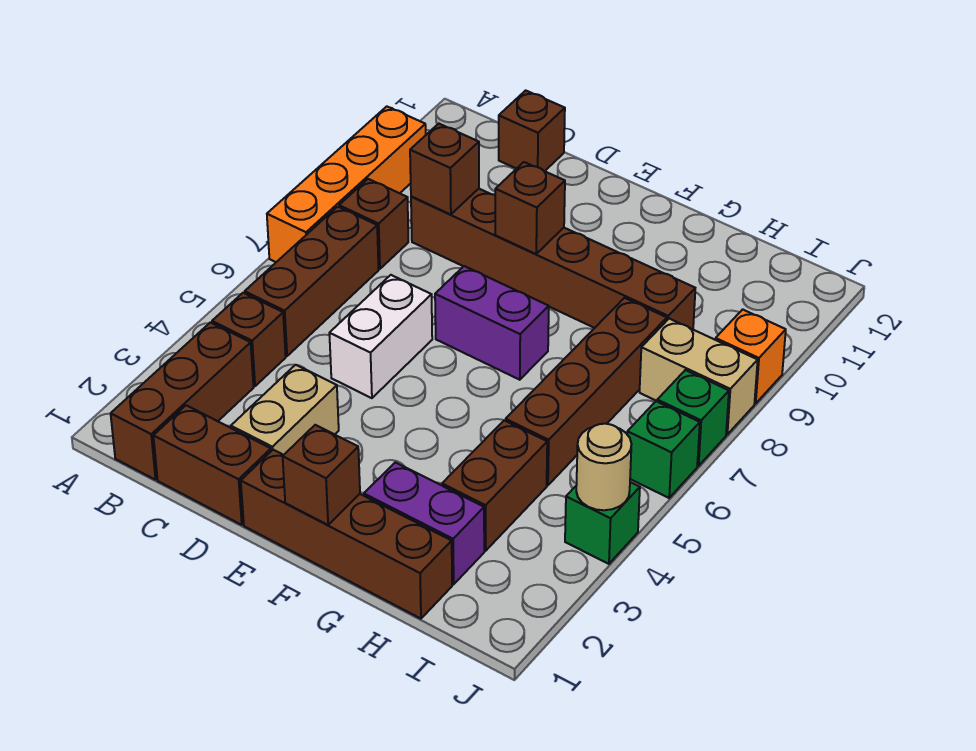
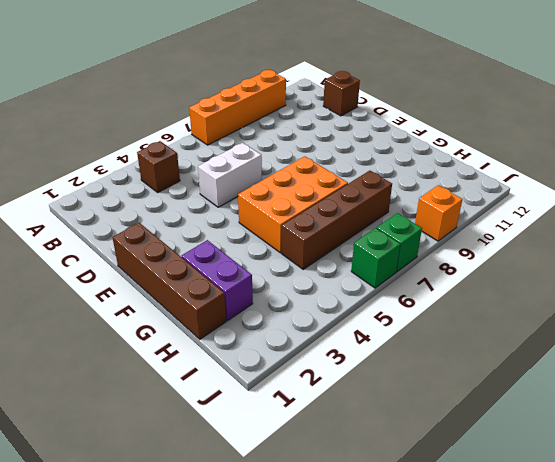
orange 2x3 brick [238,156,348,253] -> purple 1x2 brick [435,266,549,380]
none -> brown 1x3 brick [111,322,254,480]
none -> brown 1x3 brick [245,207,379,356]
none -> brown 1x1 brick [339,179,408,269]

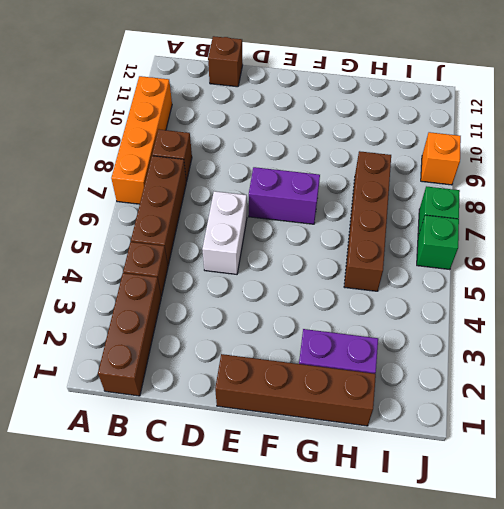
none -> brown 1x2 brick [153,405,271,525]
none -> brown 1x6 brick [411,189,695,329]
none -> tan 1x2 brick [231,365,339,455]

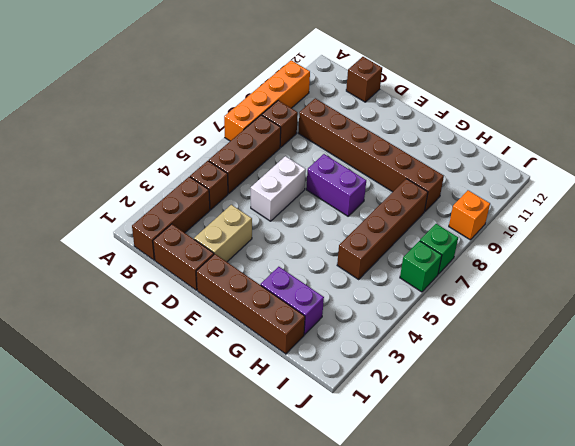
none -> brown 1x2 brick [442,421,547,551]
none -> tan 1x2 brick [640,319,758,434]
none -> green 1x1 brick [565,482,640,564]

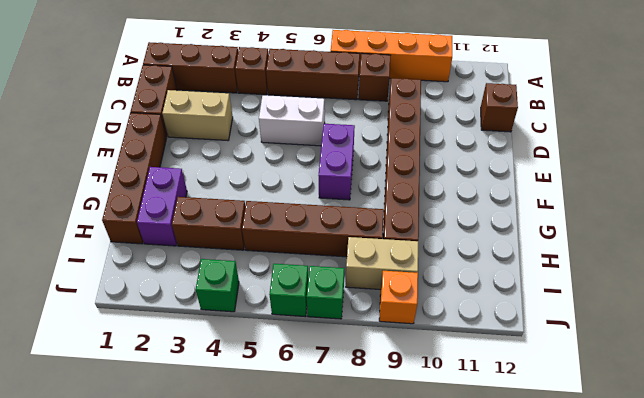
tan 1x2 brick [346,237,418,290] -> tan 1x2 brick turned to [640,319,758,434]
none -> brown 1x1 brick [410,124,479,215]
none -> brown 1x1 brick [495,162,565,254]
none -> brown 1x1 brick [283,425,360,525]

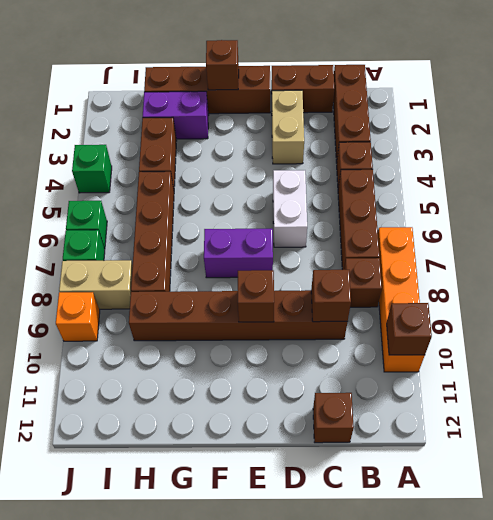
brown 1x1 brick [387,303,432,355] -> none
none -> tan 1x1 round brick [576,424,631,510]

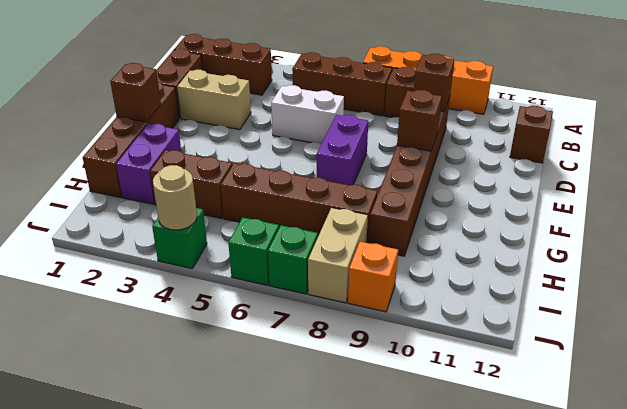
none -> brown 1x1 brick [212,293,286,386]

